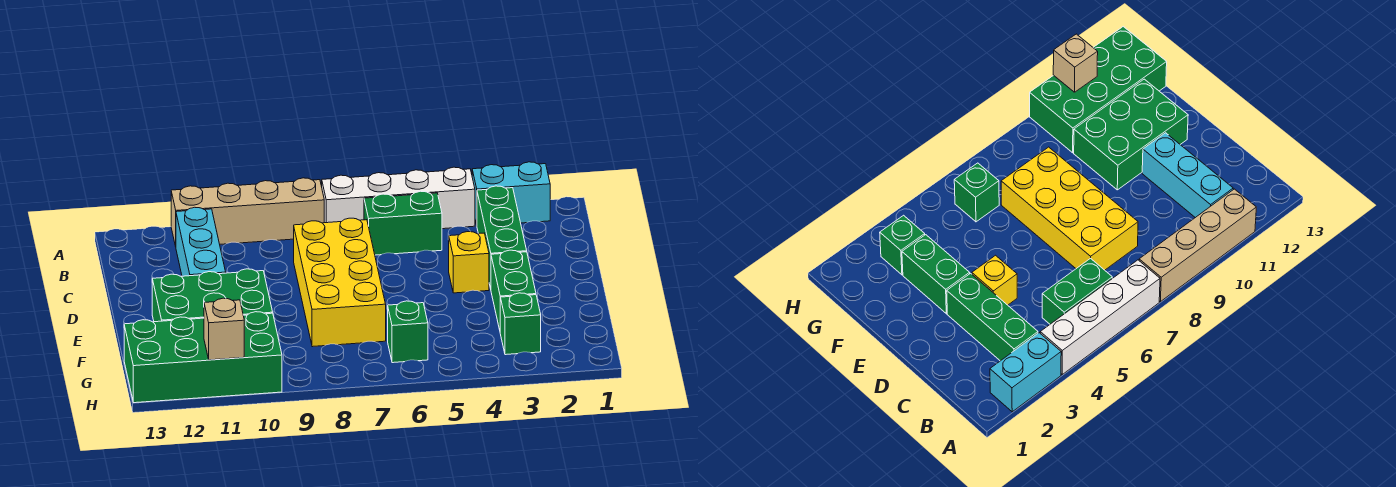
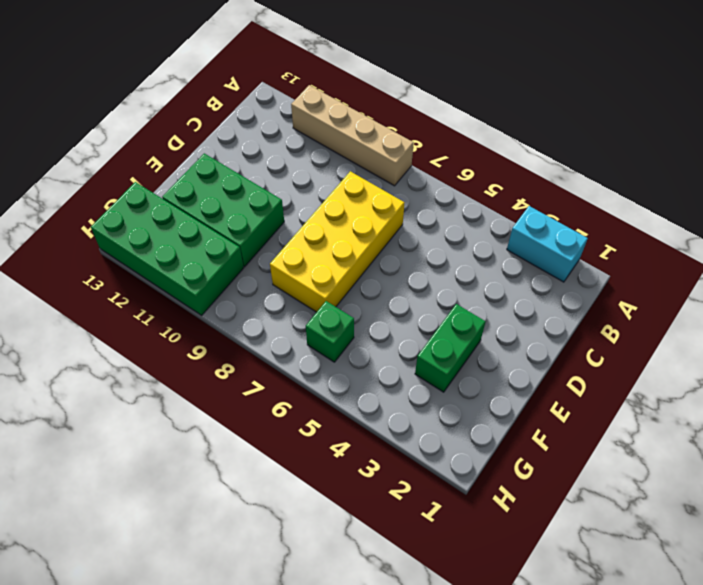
none -> white 1x4 brick [322,167,475,229]
none -> green 1x3 brick [477,186,527,289]
none -> green 1x2 brick [364,191,442,255]

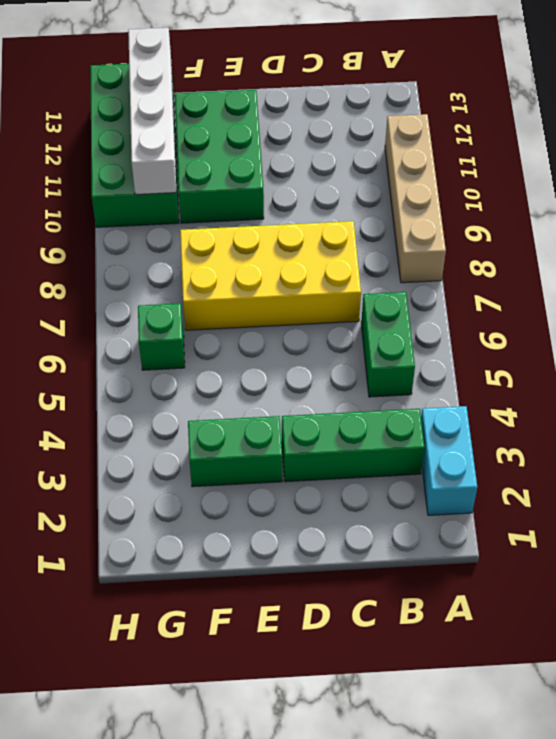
white 1x4 brick [128,28,177,195] -> white 1x4 brick moved to [322,167,475,229]
none -> cyan 1x3 brick [176,207,226,276]
none -> yellow 1x1 brick [449,232,489,293]
none -> green 1x1 brick [500,293,541,355]

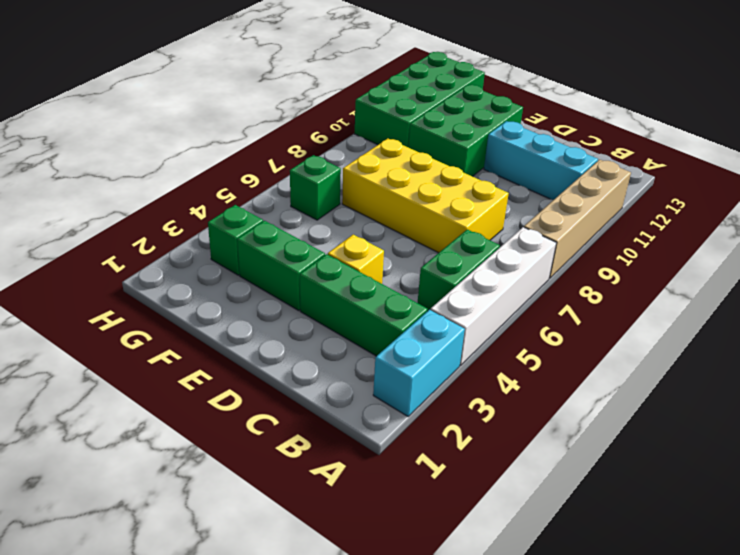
none -> tan 1x1 brick [204,298,244,360]

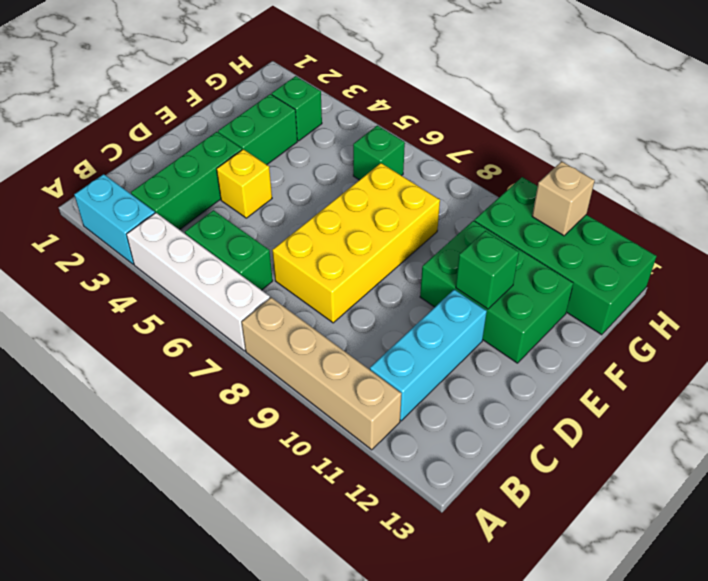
green 1x1 brick [456,231,519,309] -> none

